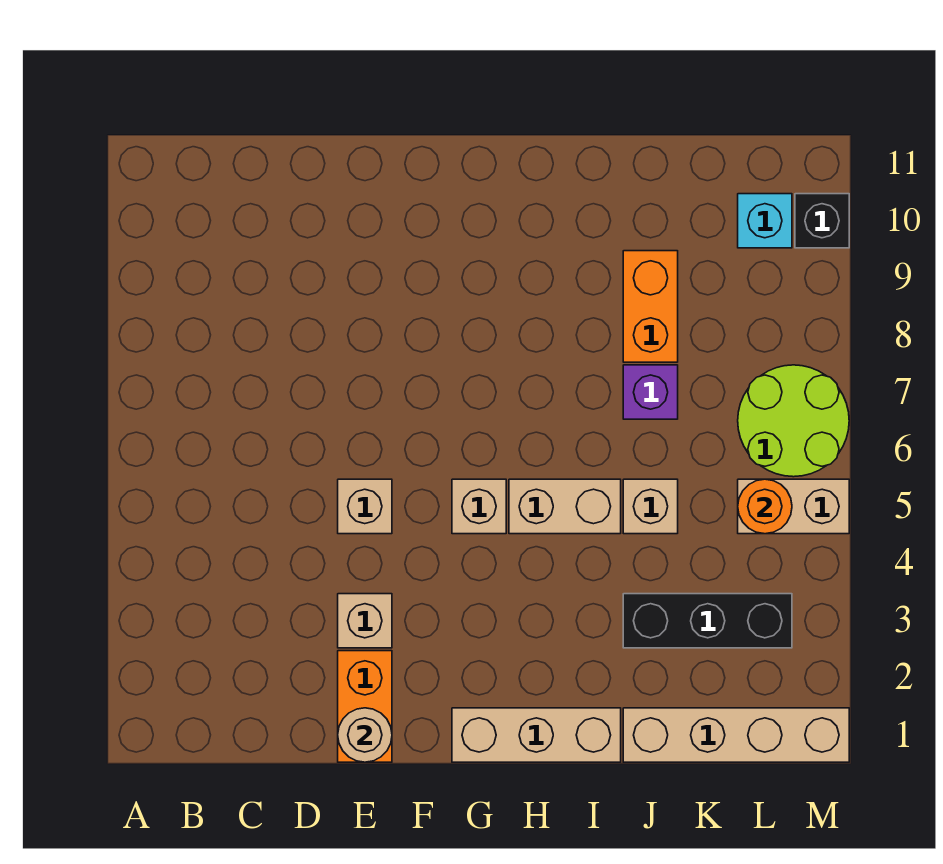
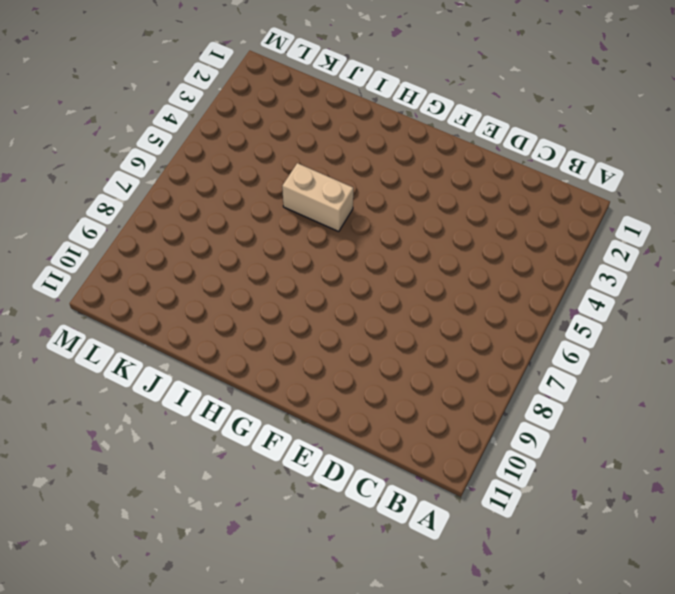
none -> orange 1x2 brick [338,651,392,762]
none -> tan 1x1 brick [338,594,392,648]
none -> tan 1x1 brick [338,479,392,534]

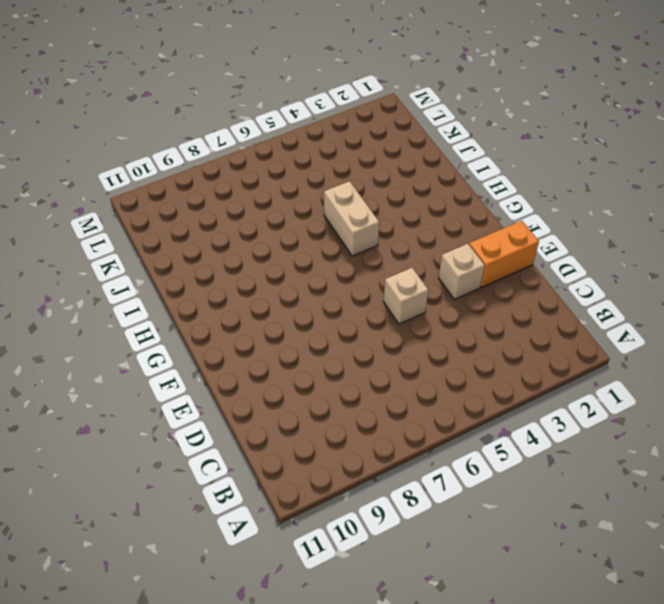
none -> tan 1x3 brick [452,708,621,762]
none -> tan 1x1 brick [452,479,506,534]
none -> tan 1x4 brick [623,708,849,762]

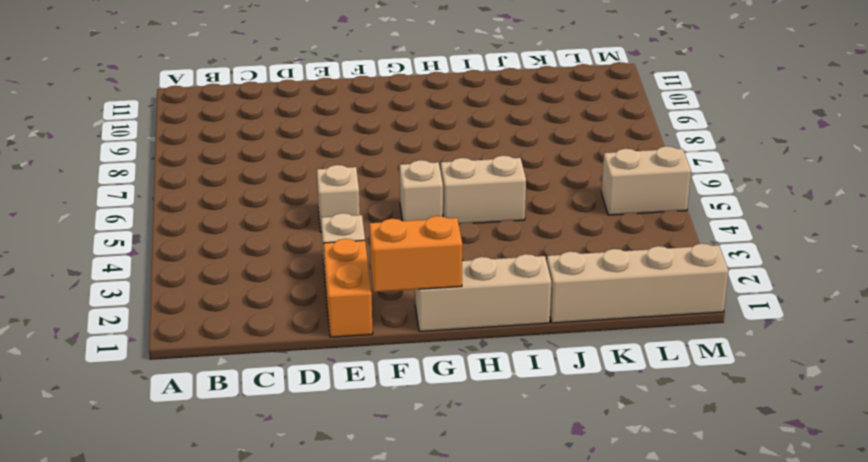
orange 1x2 brick [369,216,462,292] -> orange 1x2 brick turned to [623,251,678,362]
none -> black 1x3 brick [623,594,792,648]
none -> tan 1x1 brick [623,479,678,534]
none -> purple 1x1 brick [623,365,678,419]

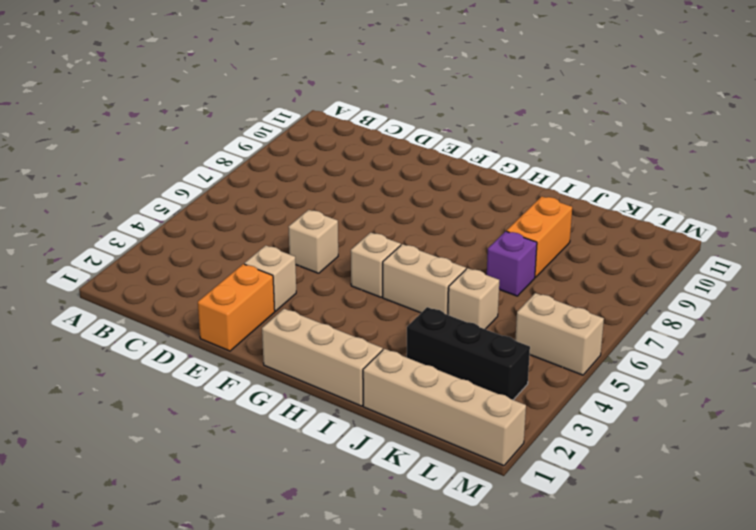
none -> lime 2x2 round brick [738,365,849,477]
none -> cyan 1x1 brick [738,194,792,248]
none -> black 1x1 brick [795,194,849,248]

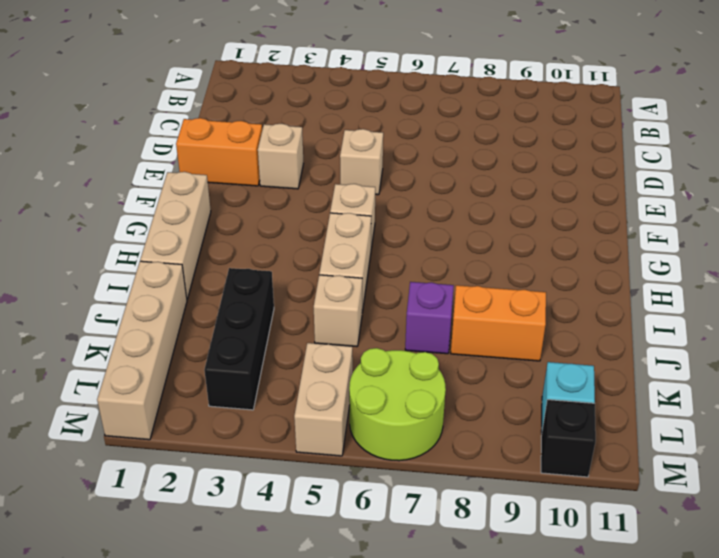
none -> tan 1x1 round brick [338,708,392,762]
none -> orange 1x1 round brick [738,479,792,534]

